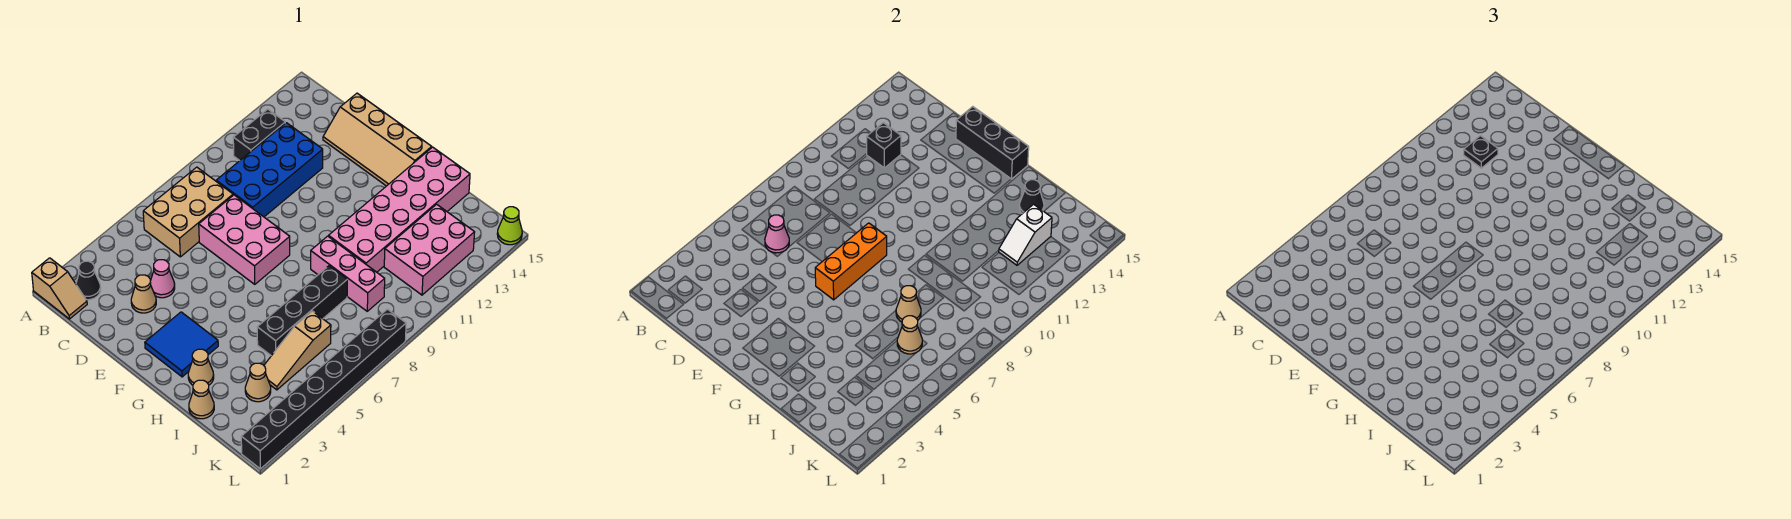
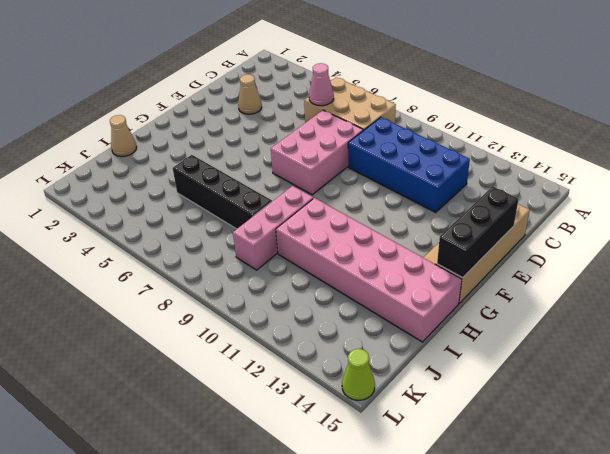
none -> tan 1x2 slope [32,258,87,319]
none -> black 1x1 cone [76,261,101,300]
none -> black 1x2 brick [233,109,285,161]

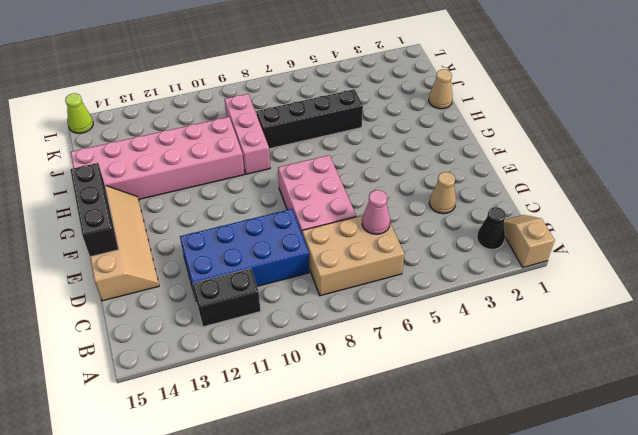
none -> pink 1x1 cone [150,260,175,298]
none -> blue 2x2 tile [145,312,218,377]
none -> tan 1x1 cone [188,349,214,385]

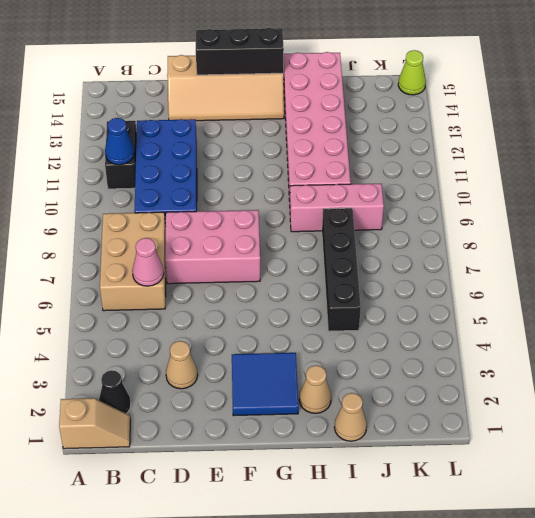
blue 1x1 cone [105,118,135,165] -> none
none -> pink 1x1 cone [150,260,175,298]
none -> tan 1x1 cone [245,363,271,402]
none -> tan 1x3 slope [264,311,331,390]

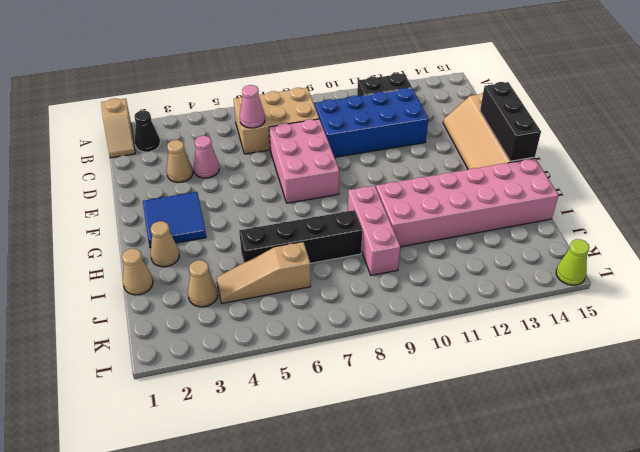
none -> pink 2x3 brick [384,204,475,295]
none -> black 1x8 brick [241,309,406,469]
none -> black 1x1 brick [867,123,901,168]

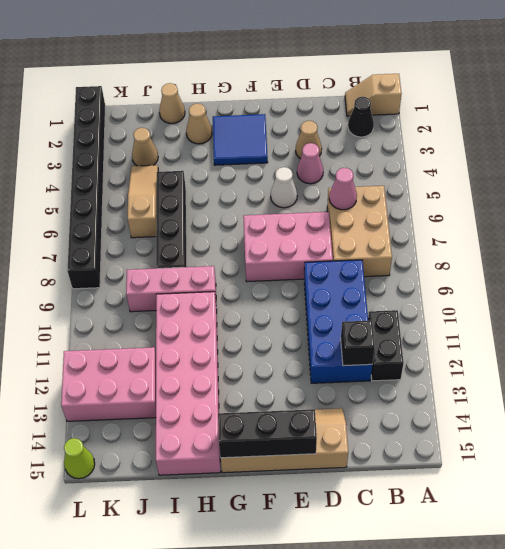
white 1x1 cone [271,167,297,208] -> none
pink 2x3 brick [61,347,156,421] -> pink 2x3 brick turned to [384,204,475,295]
none -> orange 1x3 brick [815,223,887,300]
none -> tan 1x1 cone [896,286,921,322]
none -> black 1x1 cone [1019,180,1044,214]

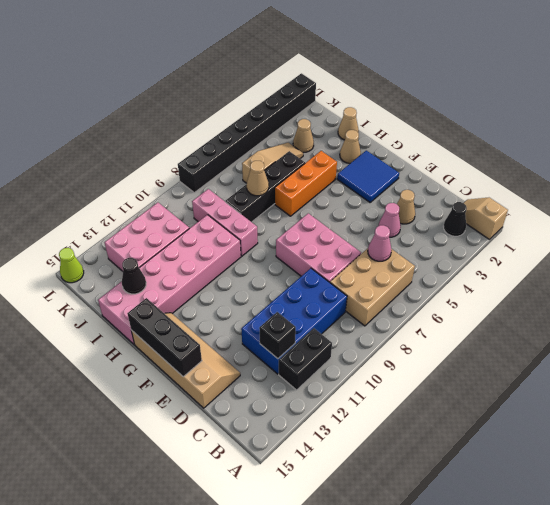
orange 1x3 brick [275,151,337,216] -> orange 1x3 brick moved to [815,223,887,300]
none -> tan 1x1 cone [897,316,922,354]
none -> white 1x2 slope [999,204,1052,265]
none -> black 1x1 plate [1464,136,1498,168]

